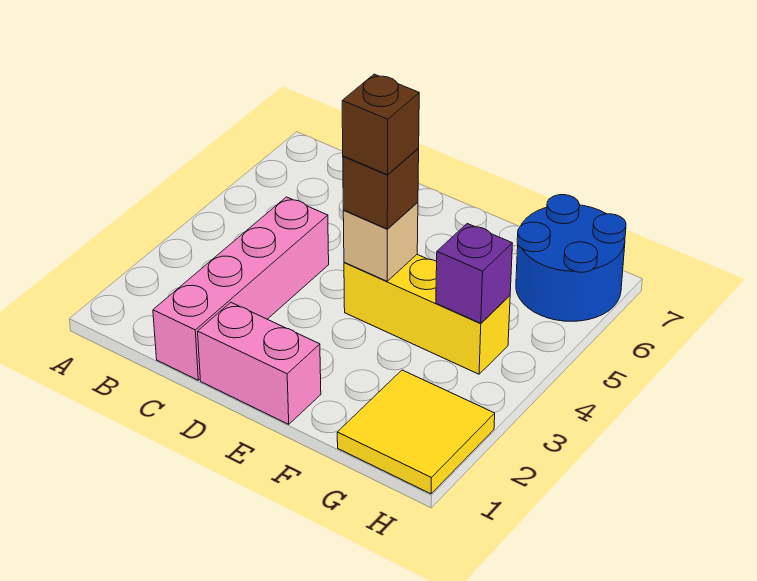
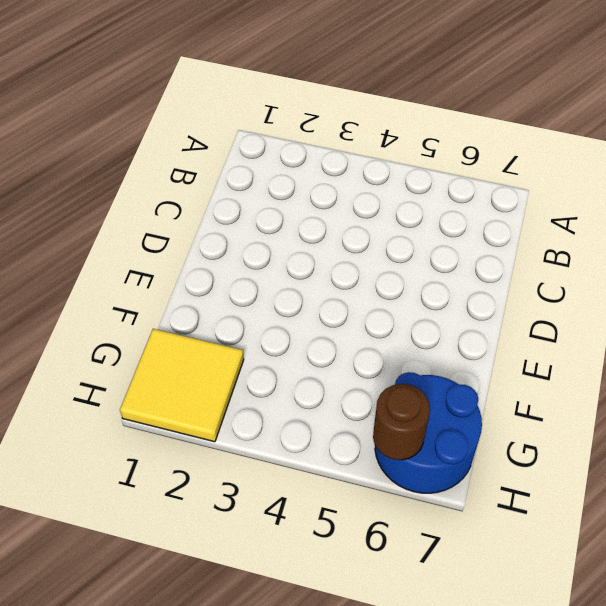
brown 1x1 round brick [373,384,430,460] -> none
none -> pink 1x4 brick [153,197,329,380]
none -> pink 1x2 brick [198,302,321,424]

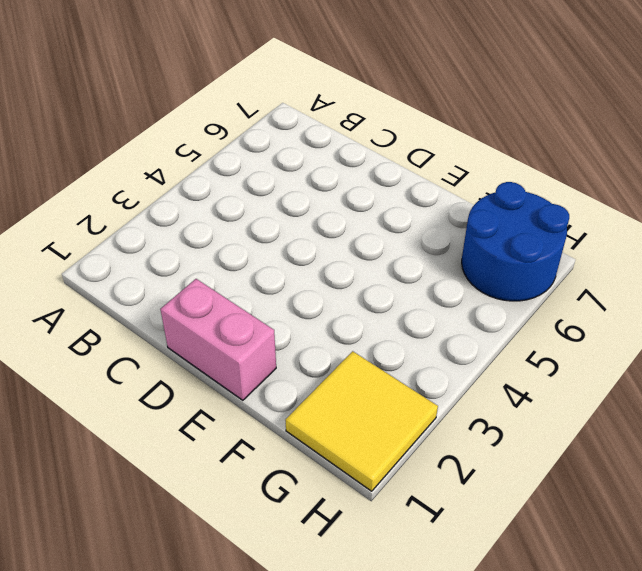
none -> pink 1x4 brick [153,197,329,380]
none -> yellow 1x3 brick [344,255,510,374]

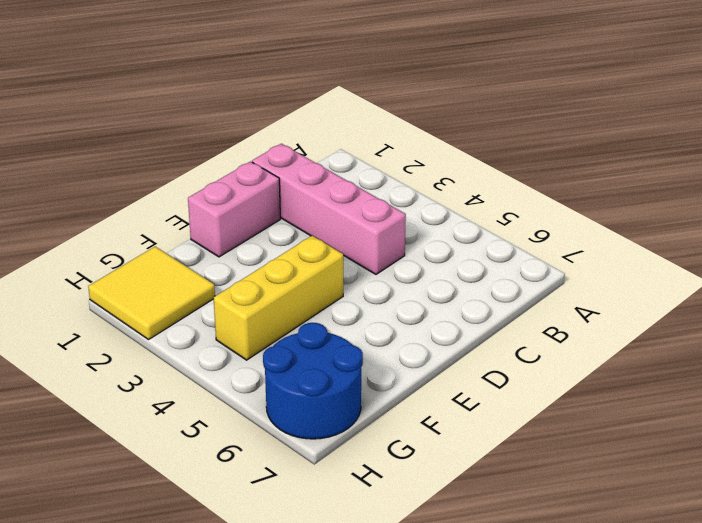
none -> tan 1x1 brick [343,202,418,281]
none -> purple 1x1 brick [436,224,513,323]

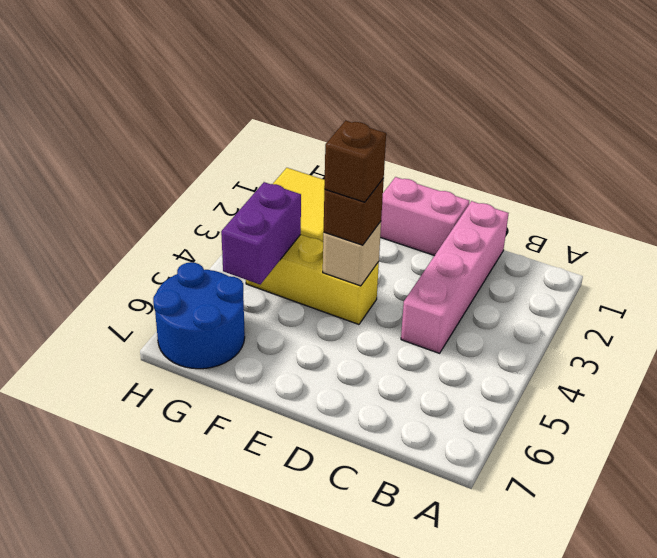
purple 1x2 brick [221,182,301,284] -> purple 1x1 brick [436,224,513,323]

